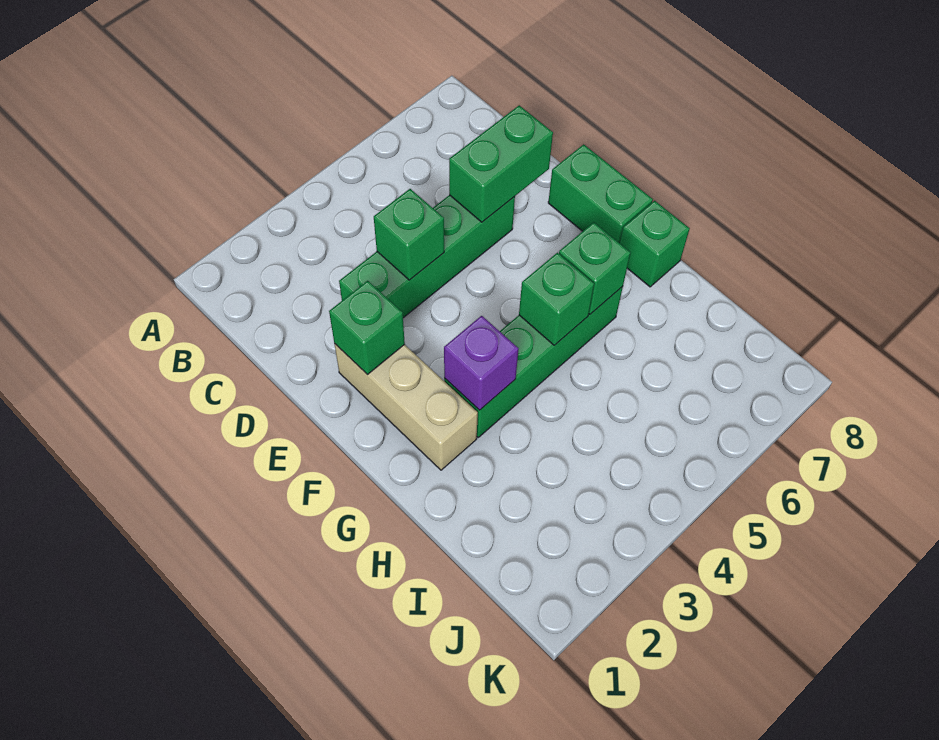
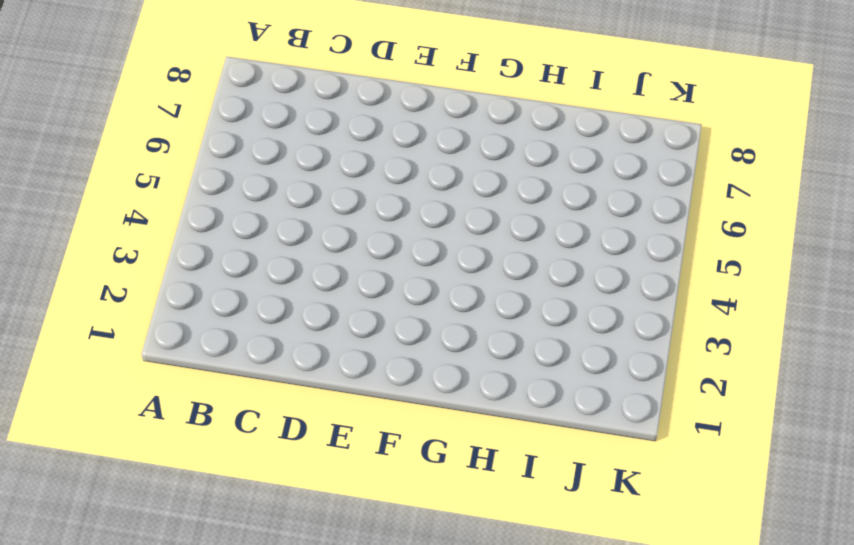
none -> green 1x4 brick [339,195,515,318]
none -> tan 1x3 brick [334,343,478,470]

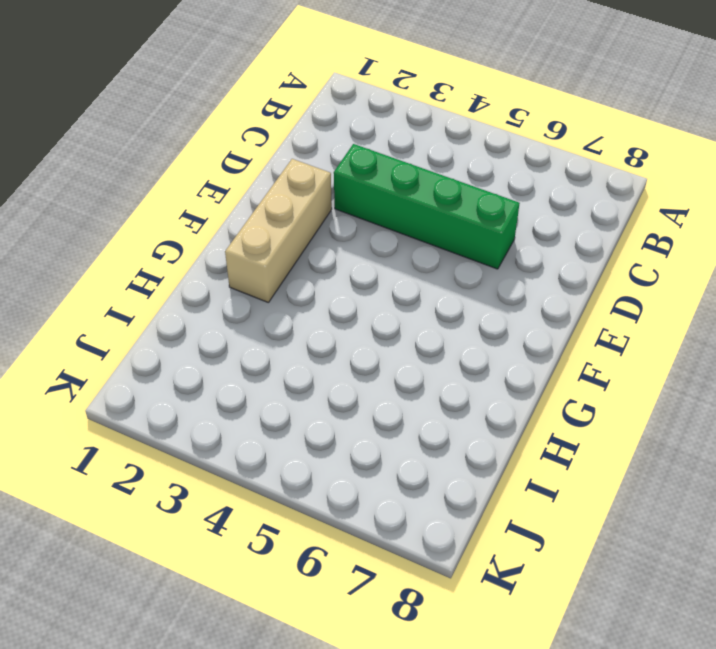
none -> green 1x2 brick [548,144,653,243]
none -> green 1x4 brick [444,286,623,437]

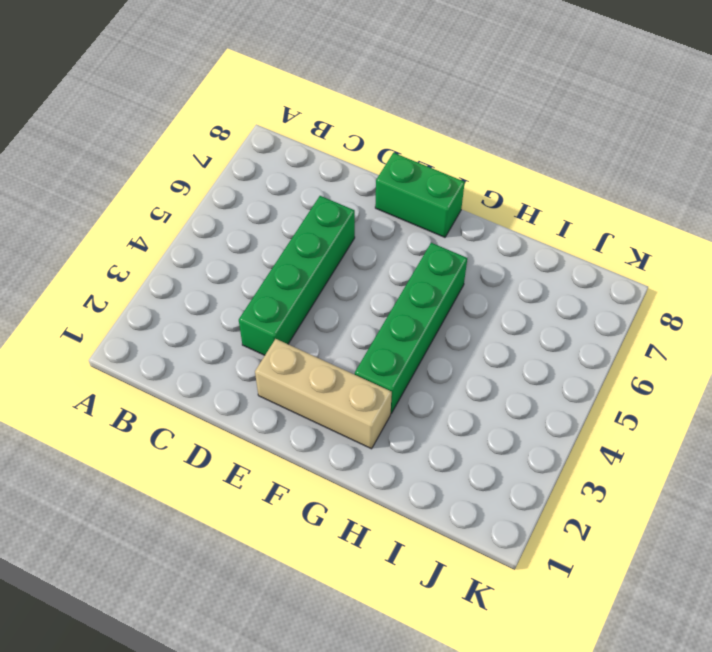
none -> green 1x1 brick [620,201,690,287]
none -> green 1x1 brick [374,189,444,280]

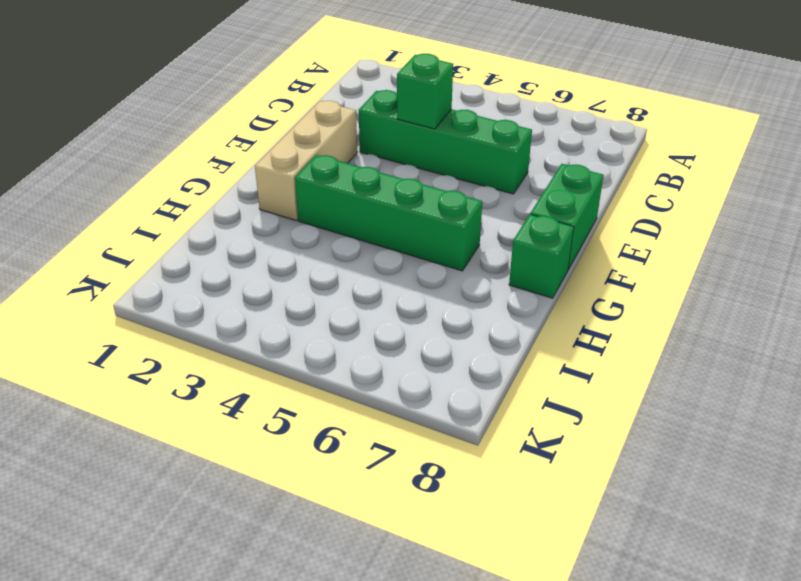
none -> green 1x2 brick [449,105,553,222]
none -> green 1x1 brick [329,281,405,375]

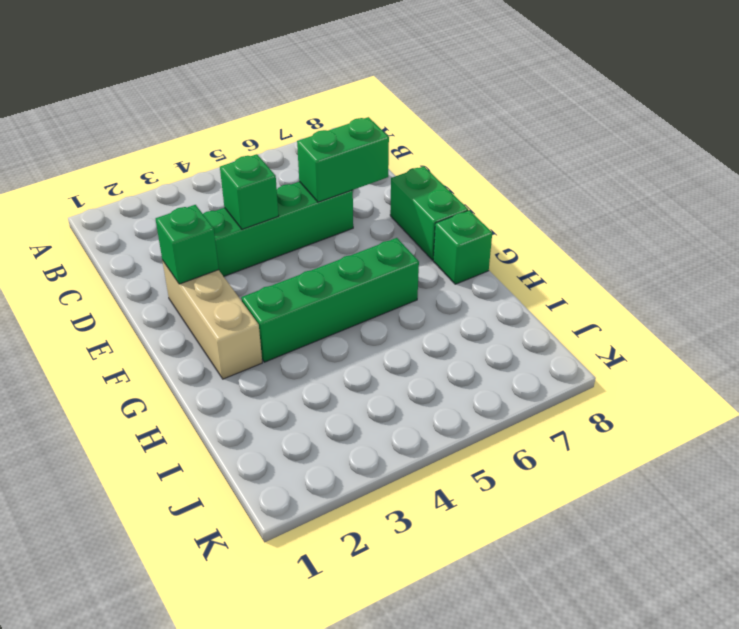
none -> purple 1x1 brick [444,316,519,410]
none -> green 1x1 brick [519,253,594,345]

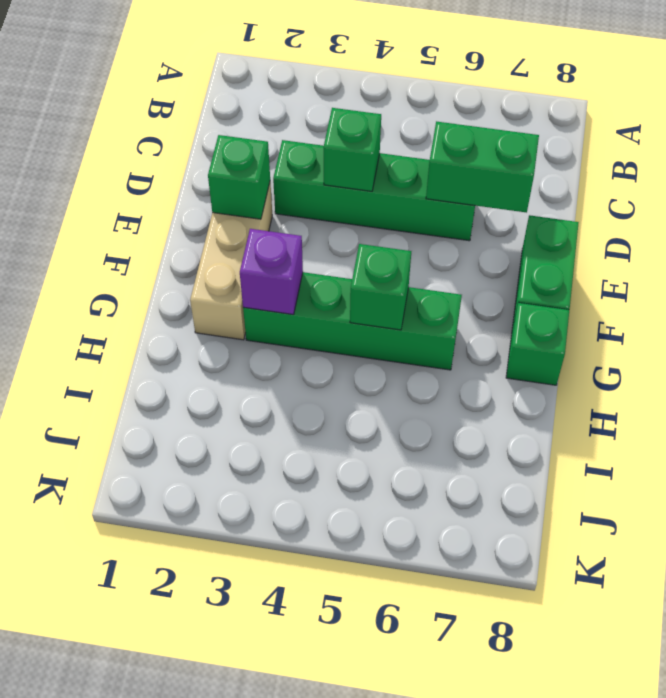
none -> green 1x1 brick [559,222,630,314]

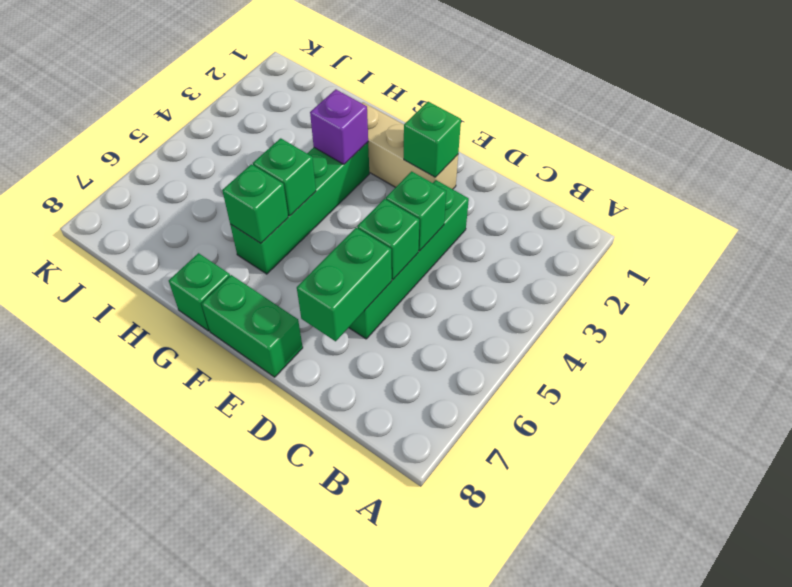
green 1x1 brick [357,199,419,280] -> none

